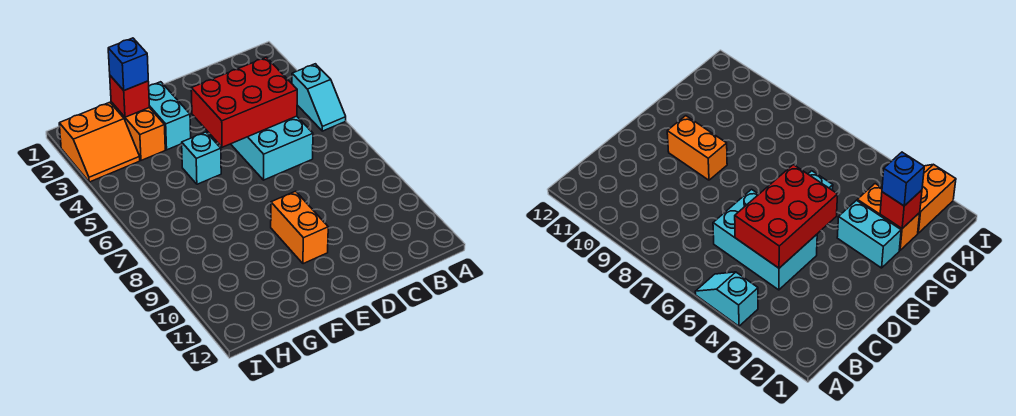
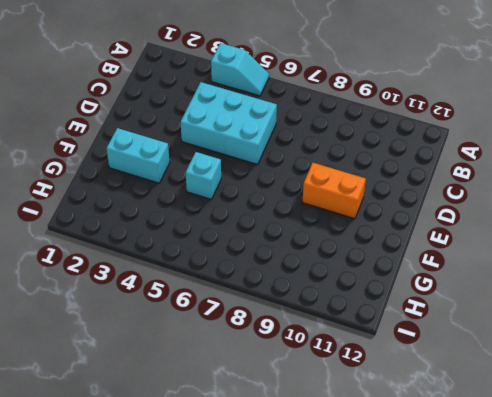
none -> orange 1x2 brick [111,102,165,160]
none -> orange 2x2 slope [59,102,140,182]

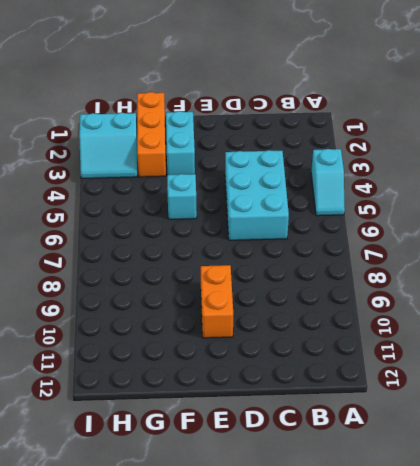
orange 1x3 brick [137,92,166,177] -> orange 1x2 brick [111,102,165,160]
cyan 2x2 slope [79,113,137,178] -> orange 2x2 slope [59,102,140,182]
none -> red 2x3 brick [191,57,297,147]
none -> red 1x1 brick [110,76,149,117]

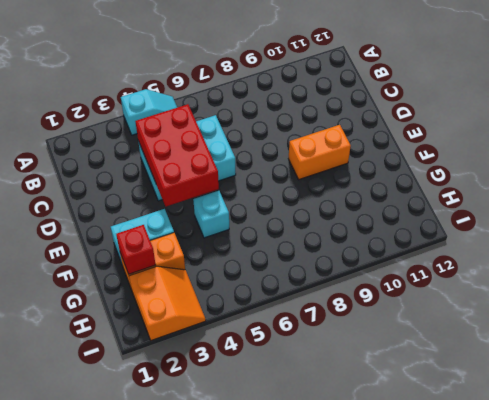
none -> blue 1x1 brick [108,38,148,90]

